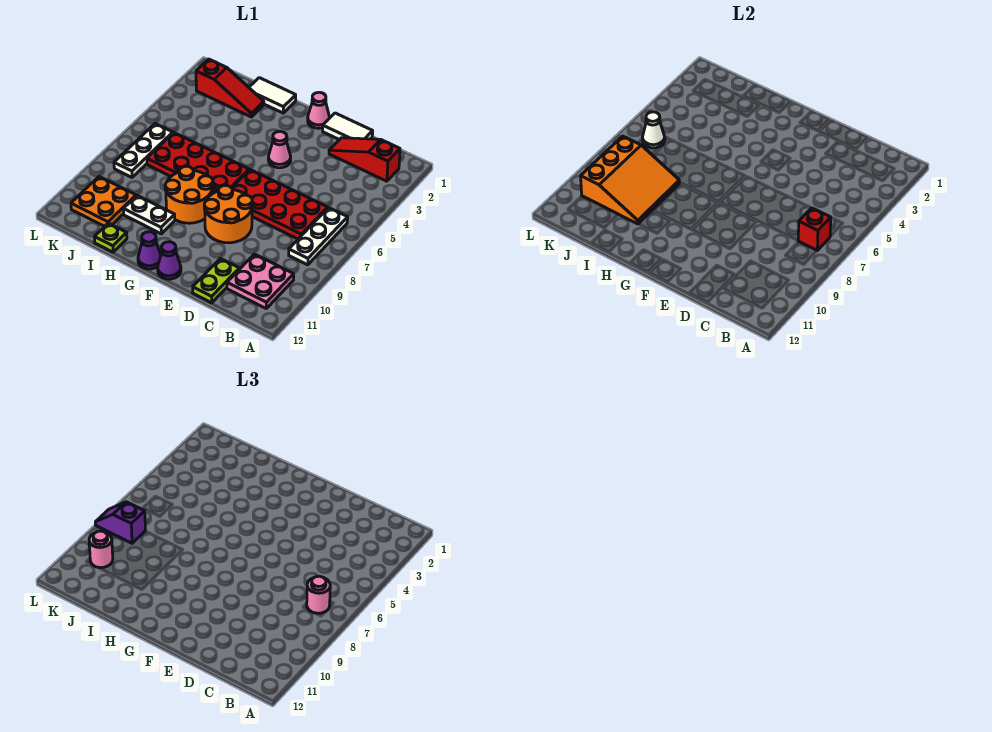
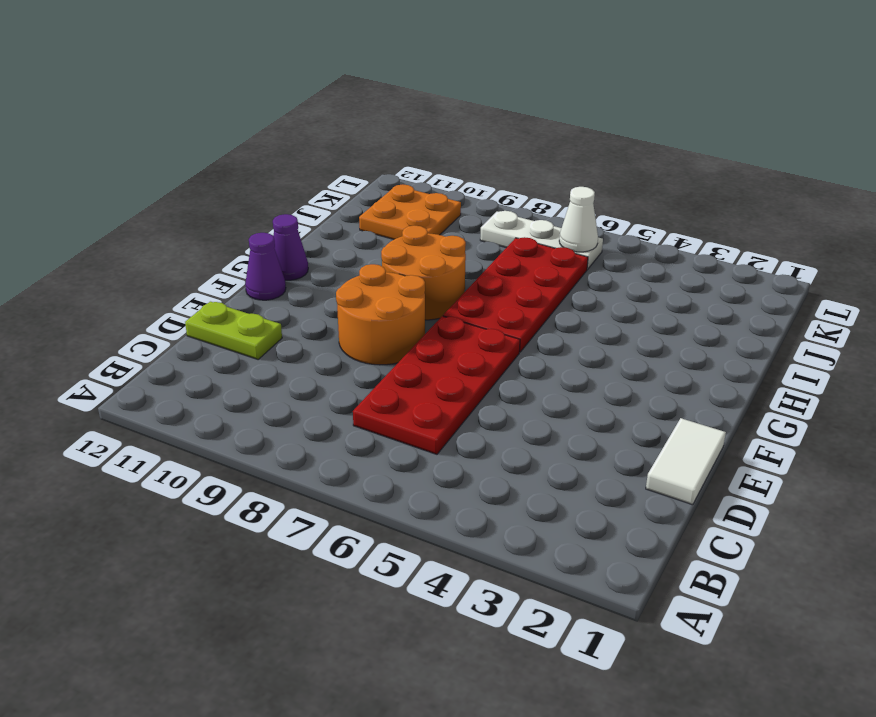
none -> red 1x3 slope [329,138,400,181]
none -> white 1x3 plate [289,208,348,265]
none -> pink 2x2 plate [227,254,294,308]

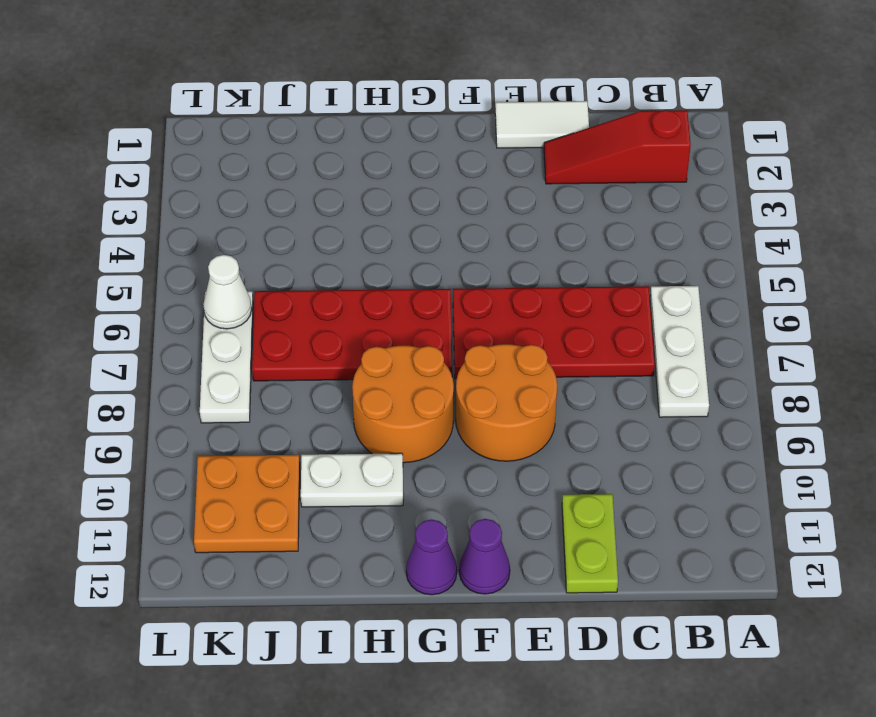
none -> pink 2x2 plate [227,254,294,308]
none -> pink 1x1 cone [308,92,330,128]
none -> pink 1x1 cone [268,131,291,168]

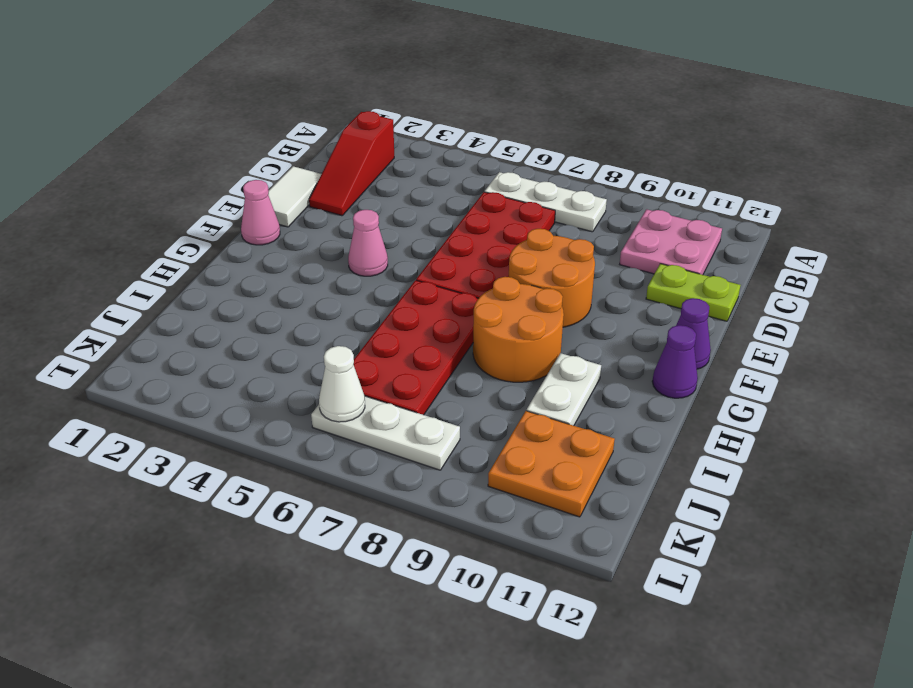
none -> white 1x2 tile [249,78,296,113]
none -> red 1x3 slope [196,59,264,117]
none -> lime 1x1 plate [94,223,127,252]

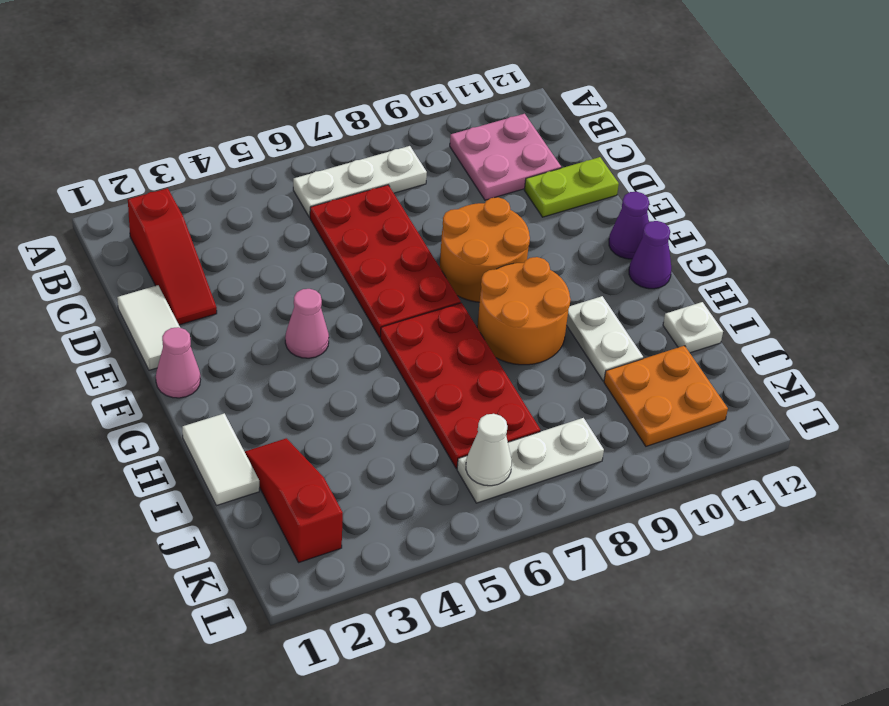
white 1x1 plate [663,302,723,353] -> lime 1x1 plate [94,223,127,252]
none -> red 1x1 brick [798,208,831,250]
none -> orange 3x3 slope [581,136,679,224]
none -> pink 1x1 round brick [307,576,330,613]

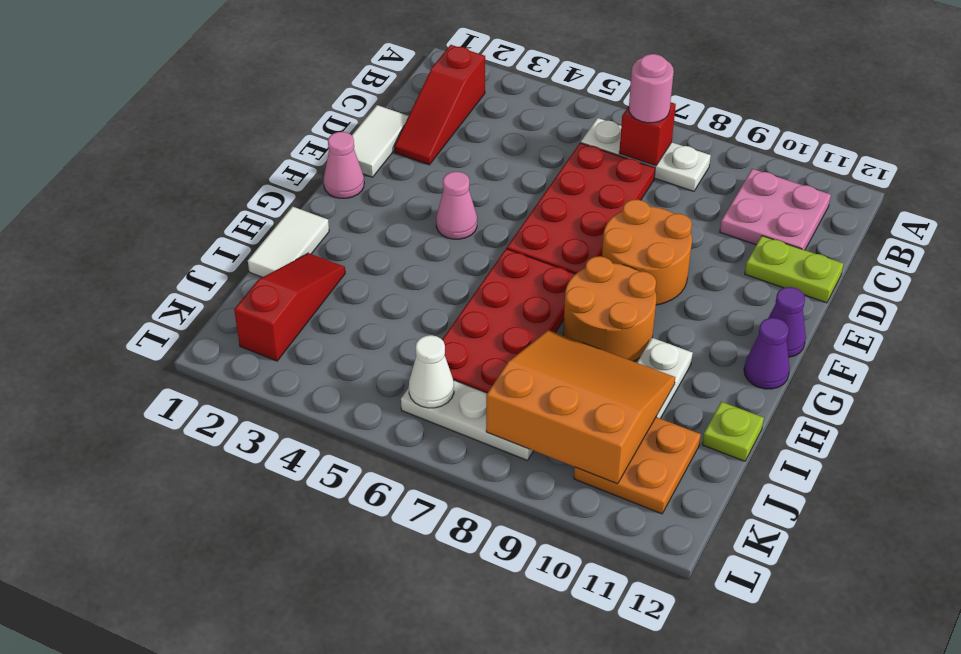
none -> purple 1x2 slope [95,502,145,543]
none -> pink 1x1 round brick [89,531,113,568]

